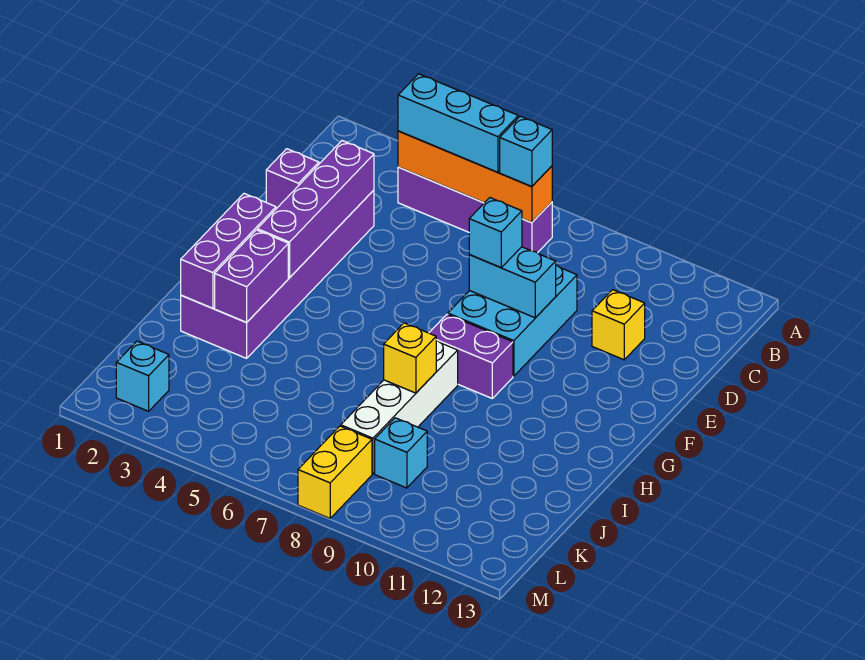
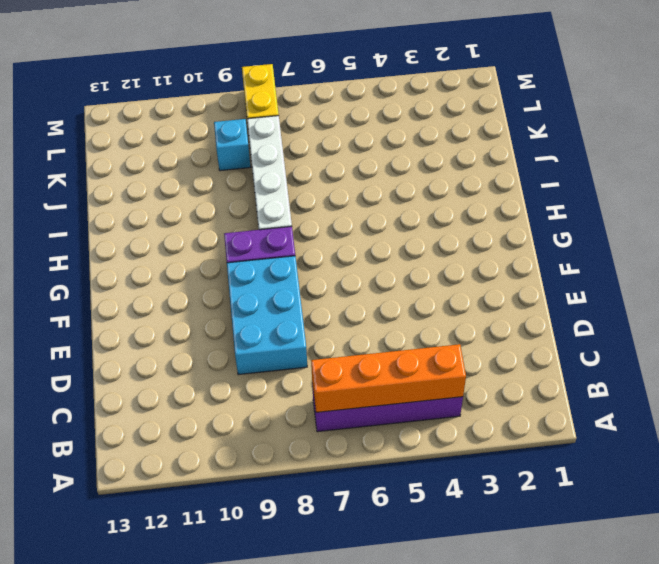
none -> purple 2x6 brick [181,190,374,358]
none -> yellow 1x1 brick [592,290,645,360]
none -> cyan 1x1 brick [116,341,169,411]

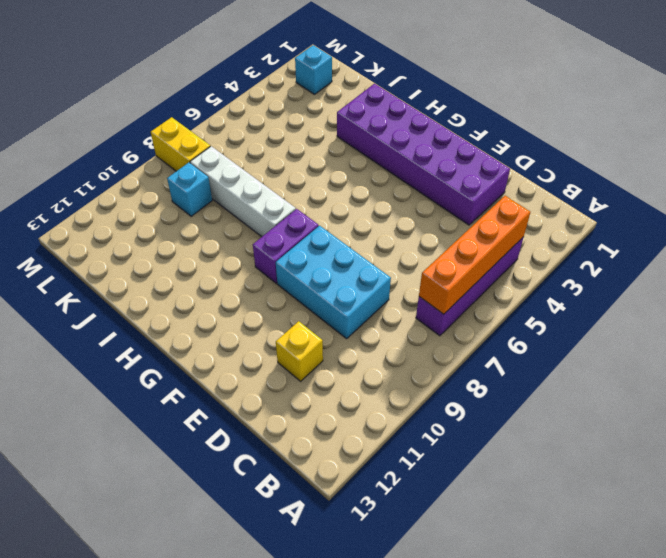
none -> purple 1x4 brick [257,141,374,278]
none -> purple 1x1 brick [266,149,319,209]
none -> cyan 1x2 brick [469,247,556,318]

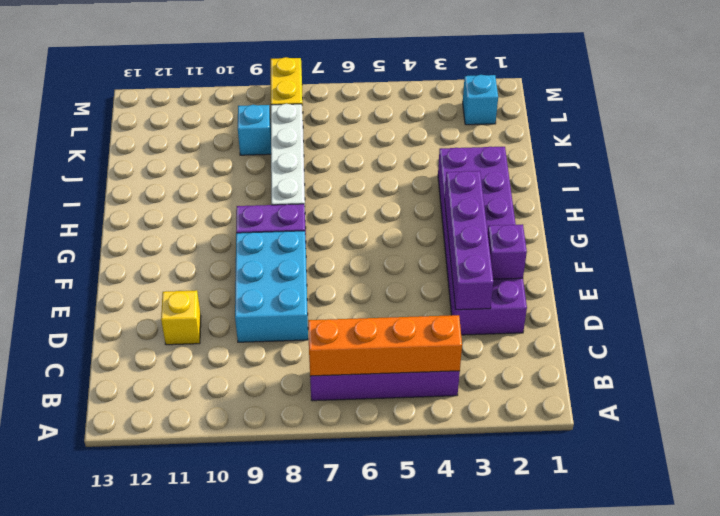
none -> cyan 1x2 brick [469,247,556,318]
none -> purple 1x3 brick [181,194,276,308]
none -> purple 1x2 brick [215,230,288,322]

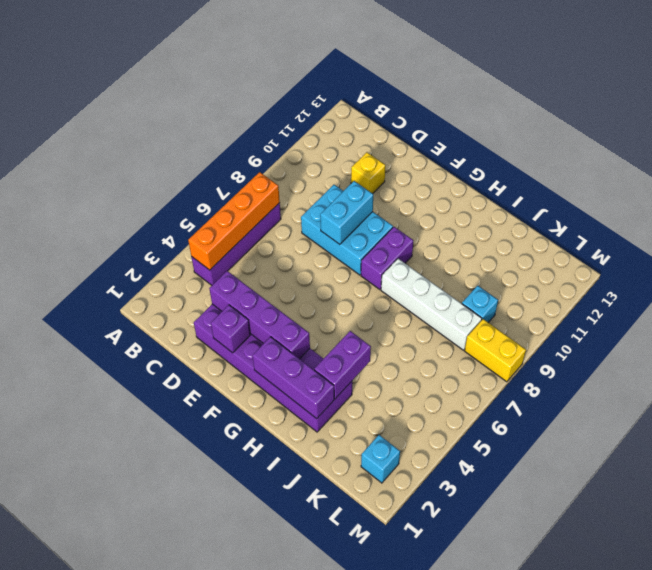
purple 1x2 brick [314,331,371,399] -> purple 1x2 brick turned to [215,230,288,322]
none -> yellow 1x1 brick [384,323,436,393]
none -> cyan 1x3 brick [398,74,518,172]
none -> cyan 1x1 brick [500,116,552,186]

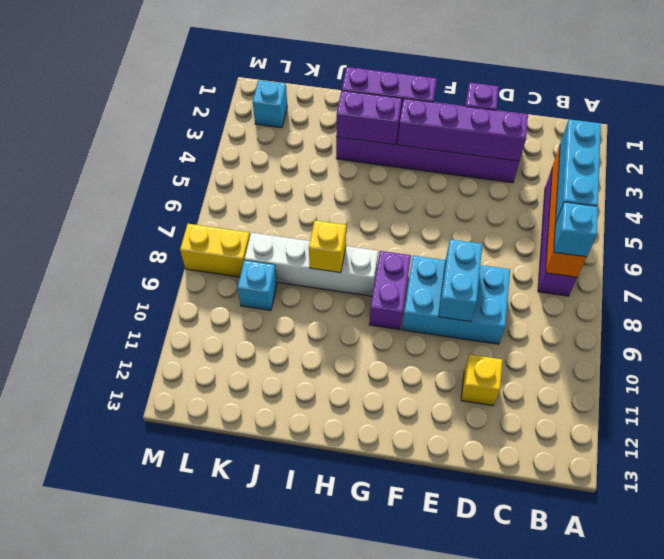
none -> cyan 1x1 brick [469,198,522,268]

